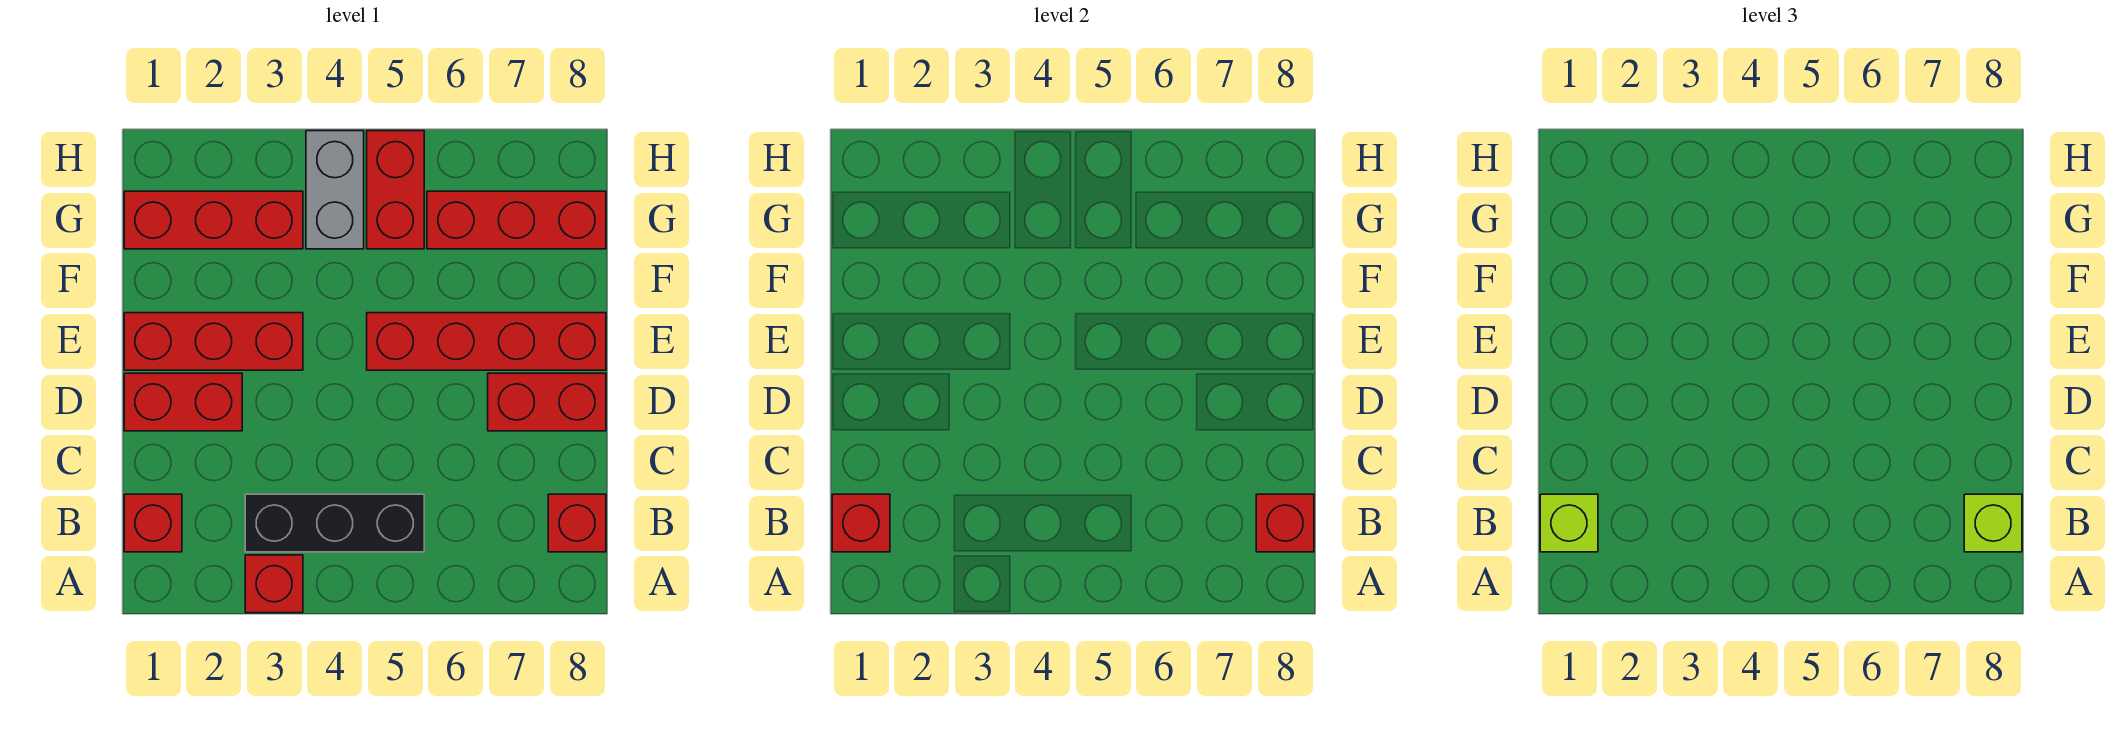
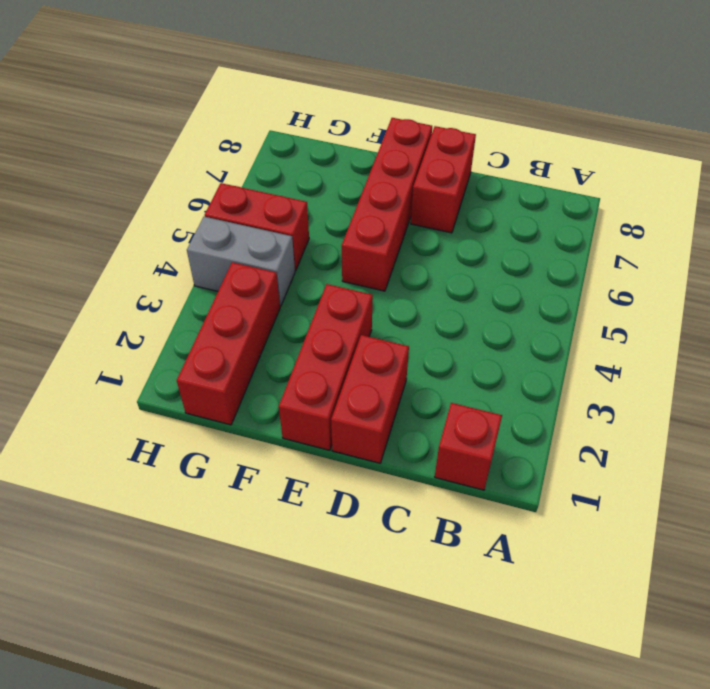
none -> red 1x1 brick [245,555,303,613]
none -> black 1x3 brick [245,494,424,552]
none -> red 1x1 brick [548,494,606,552]

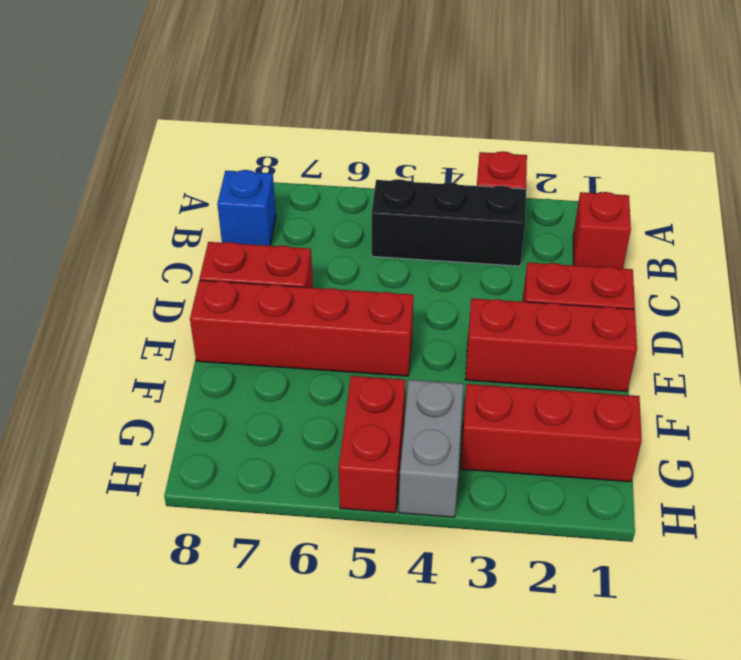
blue 1x1 brick [217,170,276,246] -> red 1x1 brick [548,494,606,552]
none -> red 1x3 brick [427,191,606,249]
none -> red 1x1 brick [832,494,890,552]
none -> red 1x1 brick [1256,494,1314,552]

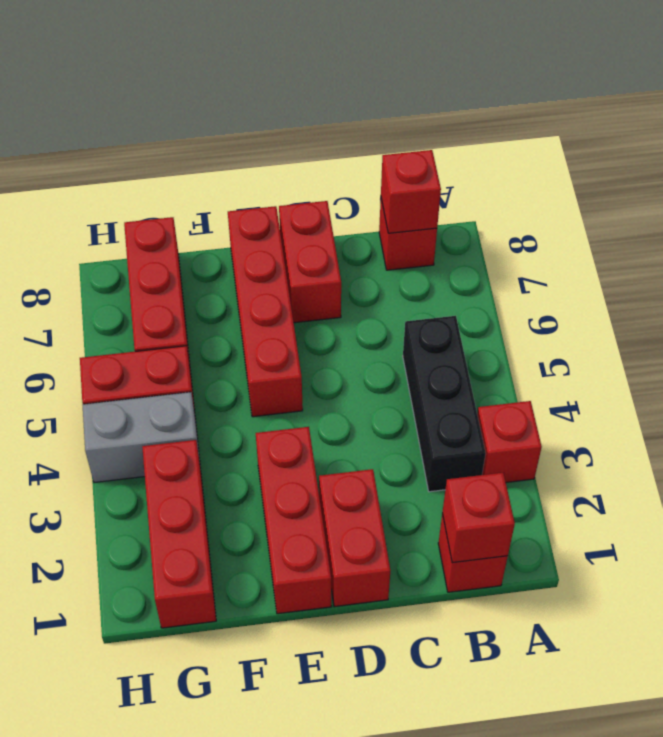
none -> lime 1x1 brick [1540,494,1598,552]
none -> lime 1x1 brick [1964,494,2022,552]

